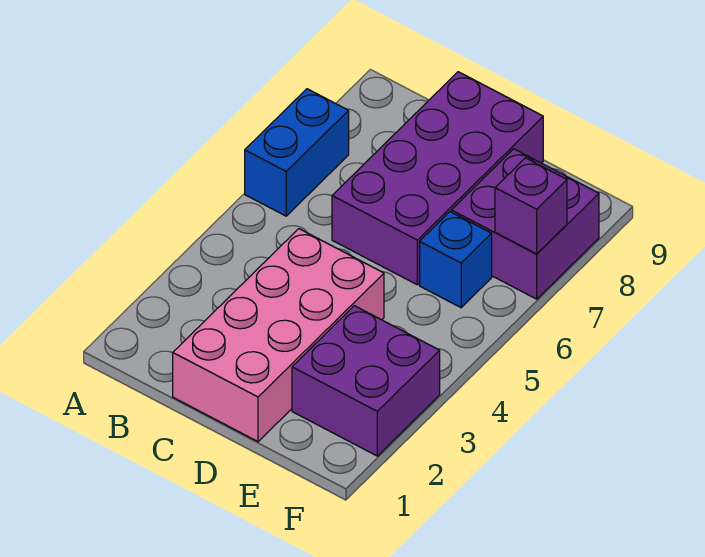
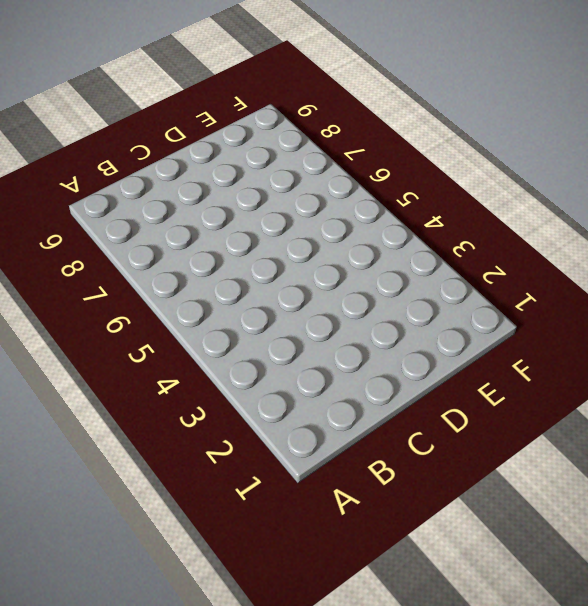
none -> blue 1x2 brick [245,89,349,216]
none -> pink 2x4 brick [173,229,384,442]

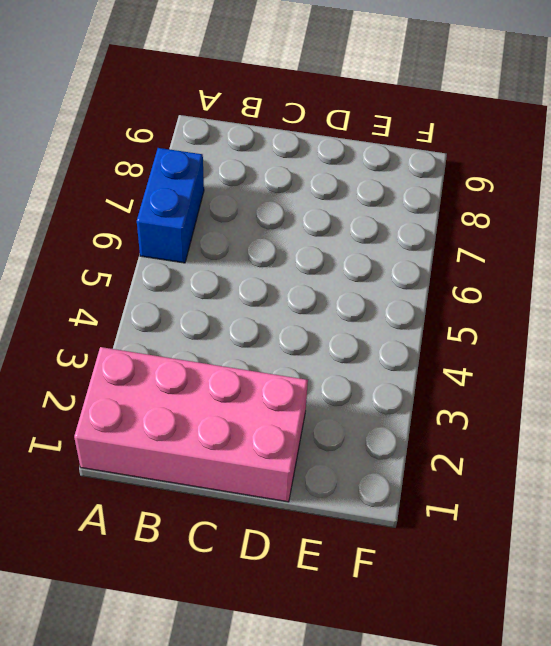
pink 2x4 brick [74,347,308,502] -> pink 2x4 brick turned to [173,229,384,442]
none -> purple 2x4 brick [332,72,543,285]
none -> purple 2x2 brick [292,306,440,456]

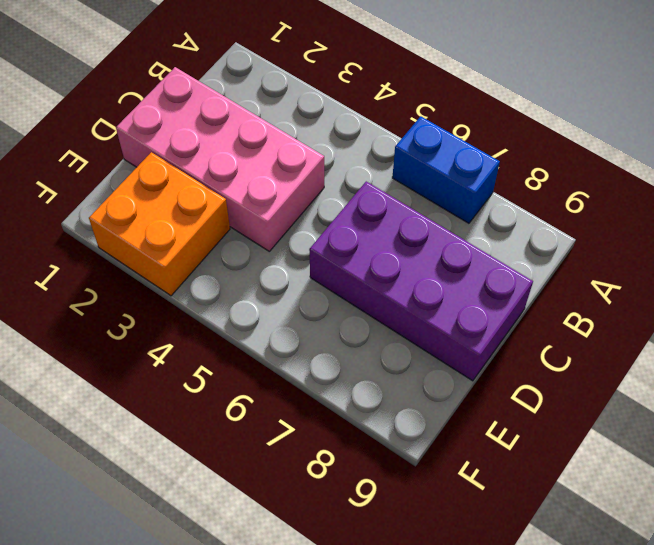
orange 2x2 brick [89,152,230,296] -> purple 2x2 brick [292,306,440,456]
none -> blue 1x1 brick [420,212,492,308]
none -> purple 2x2 brick [451,149,599,299]

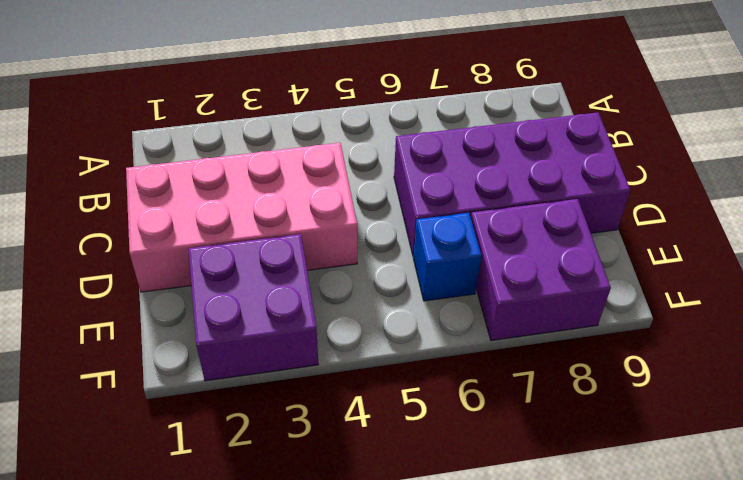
none -> blue 1x2 brick [245,89,349,216]
none -> purple 1x1 brick [495,158,567,254]

